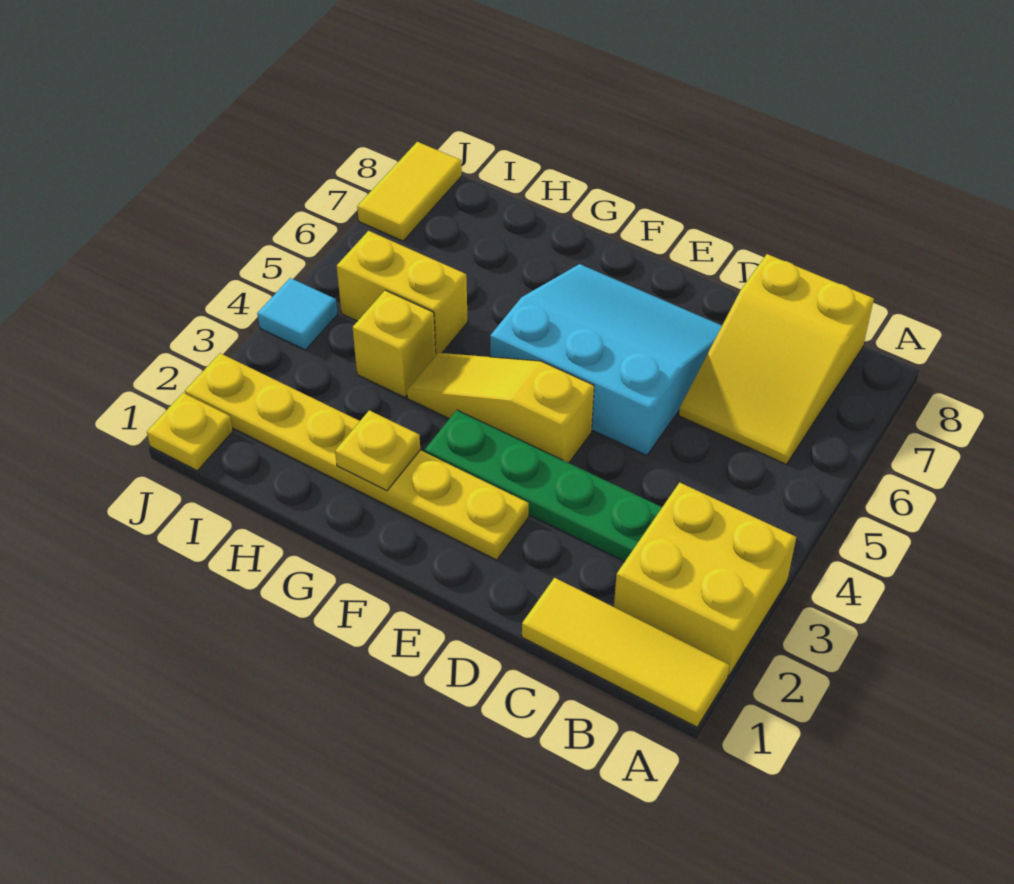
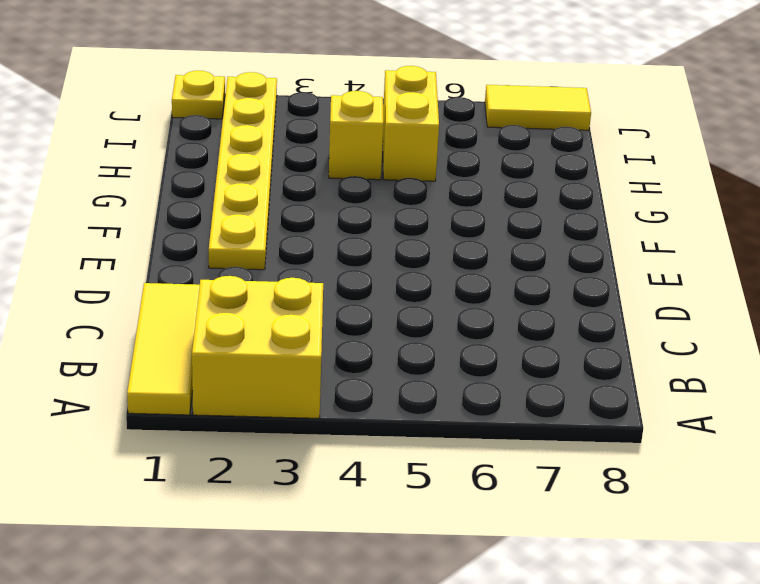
none -> yellow 2x3 slope [679,254,874,464]
none -> green 1x4 plate [425,410,662,562]
none -> cyan 3x3 slope [490,264,722,455]

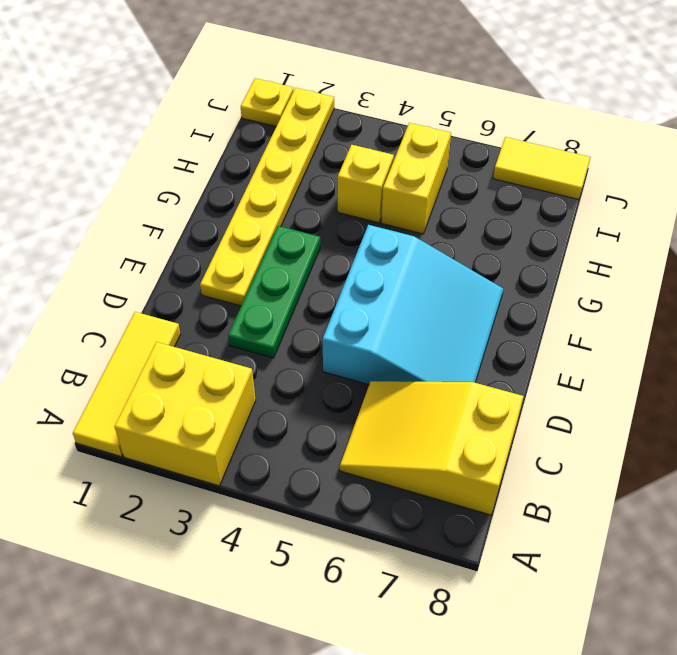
green 1x3 plate [228,226,320,358] -> green 1x4 plate [425,410,662,562]
none -> yellow 1x3 slope [407,353,594,463]
none -> cyan 1x1 tile [257,278,338,350]
none -> yellow 1x1 plate [335,410,420,491]

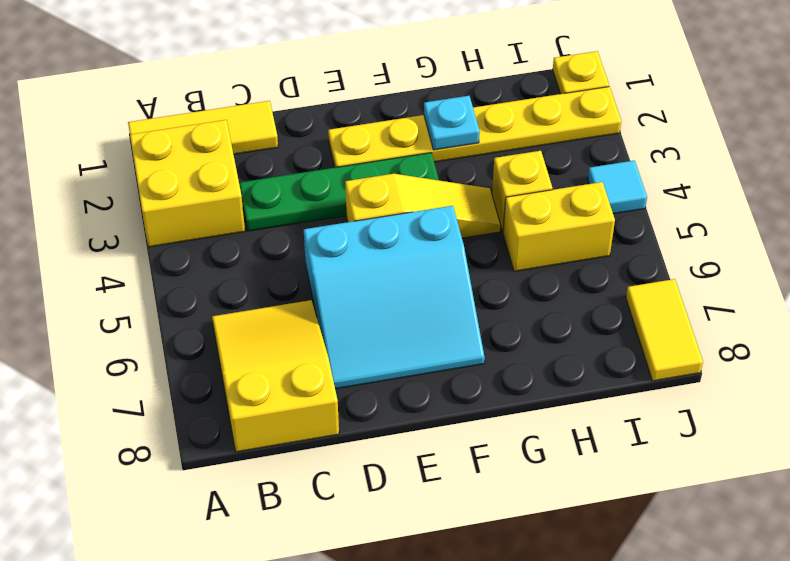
cyan 1x1 plate [424,96,480,150] -> yellow 1x1 plate [335,410,420,491]

